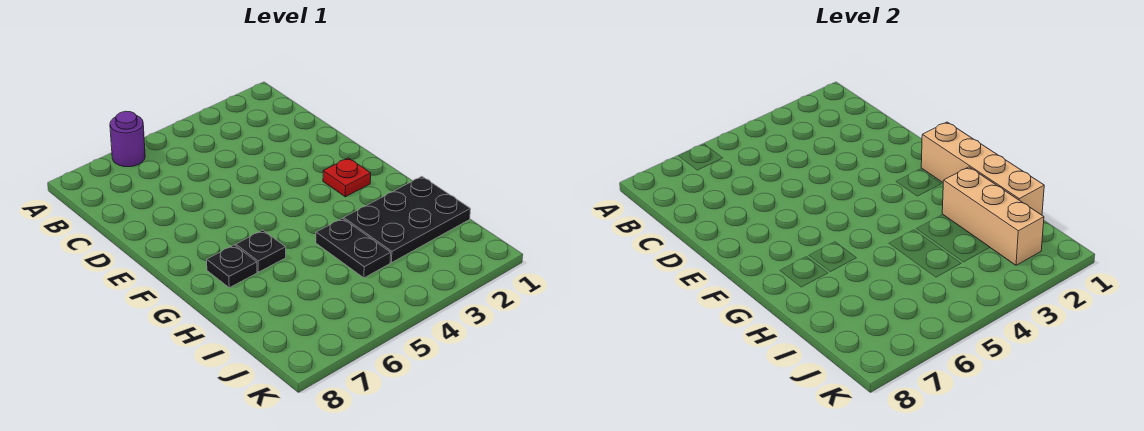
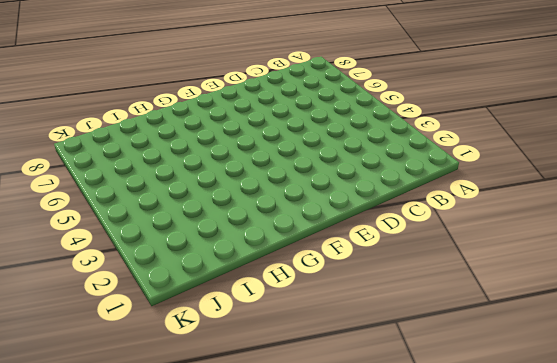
none -> purple 1x1 round brick [110,111,145,167]
none -> red 1x1 plate [323,158,371,197]

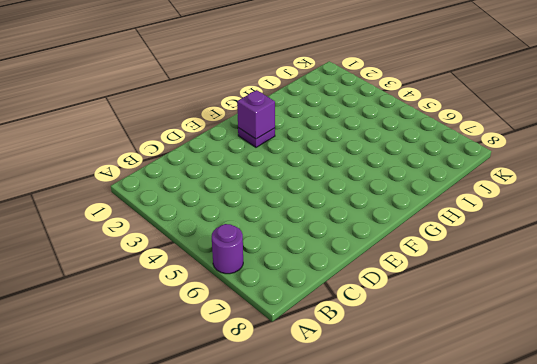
purple 1x1 plate [238,128,275,147] -> red 1x1 plate [323,158,371,197]
purple 1x1 brick [237,90,275,139] -> none
none -> black 1x1 plate [236,230,286,272]
none -> black 1x1 plate [207,245,257,288]

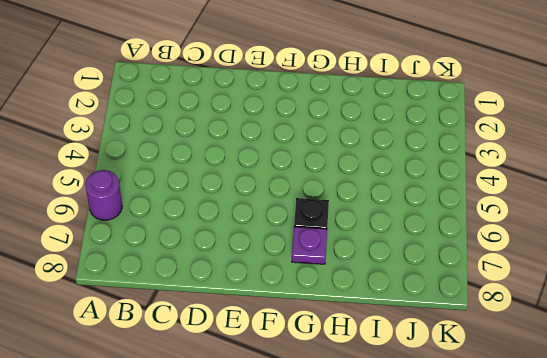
purple 1x1 plate [292,227,327,264] -> black 1x1 plate [207,245,257,288]
none -> red 1x1 plate [323,158,371,197]
none -> black 2x3 plate [344,176,471,263]

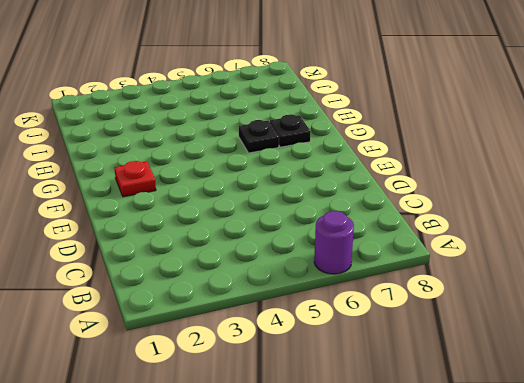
none -> black 2x3 plate [344,176,471,263]
none -> black 1x2 plate [316,218,391,278]

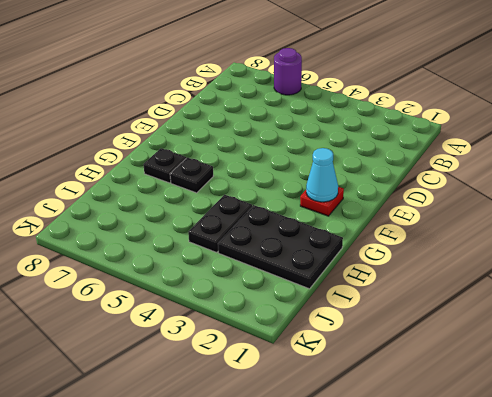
cyan 1x1 cone [306,148,338,202] -> none
none -> tan 1x4 brick [921,122,1044,215]
none -> tan 1x3 brick [942,167,1044,265]

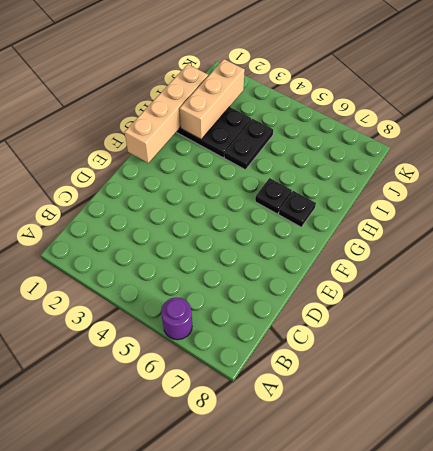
none -> red 1x1 plate [323,158,371,197]

